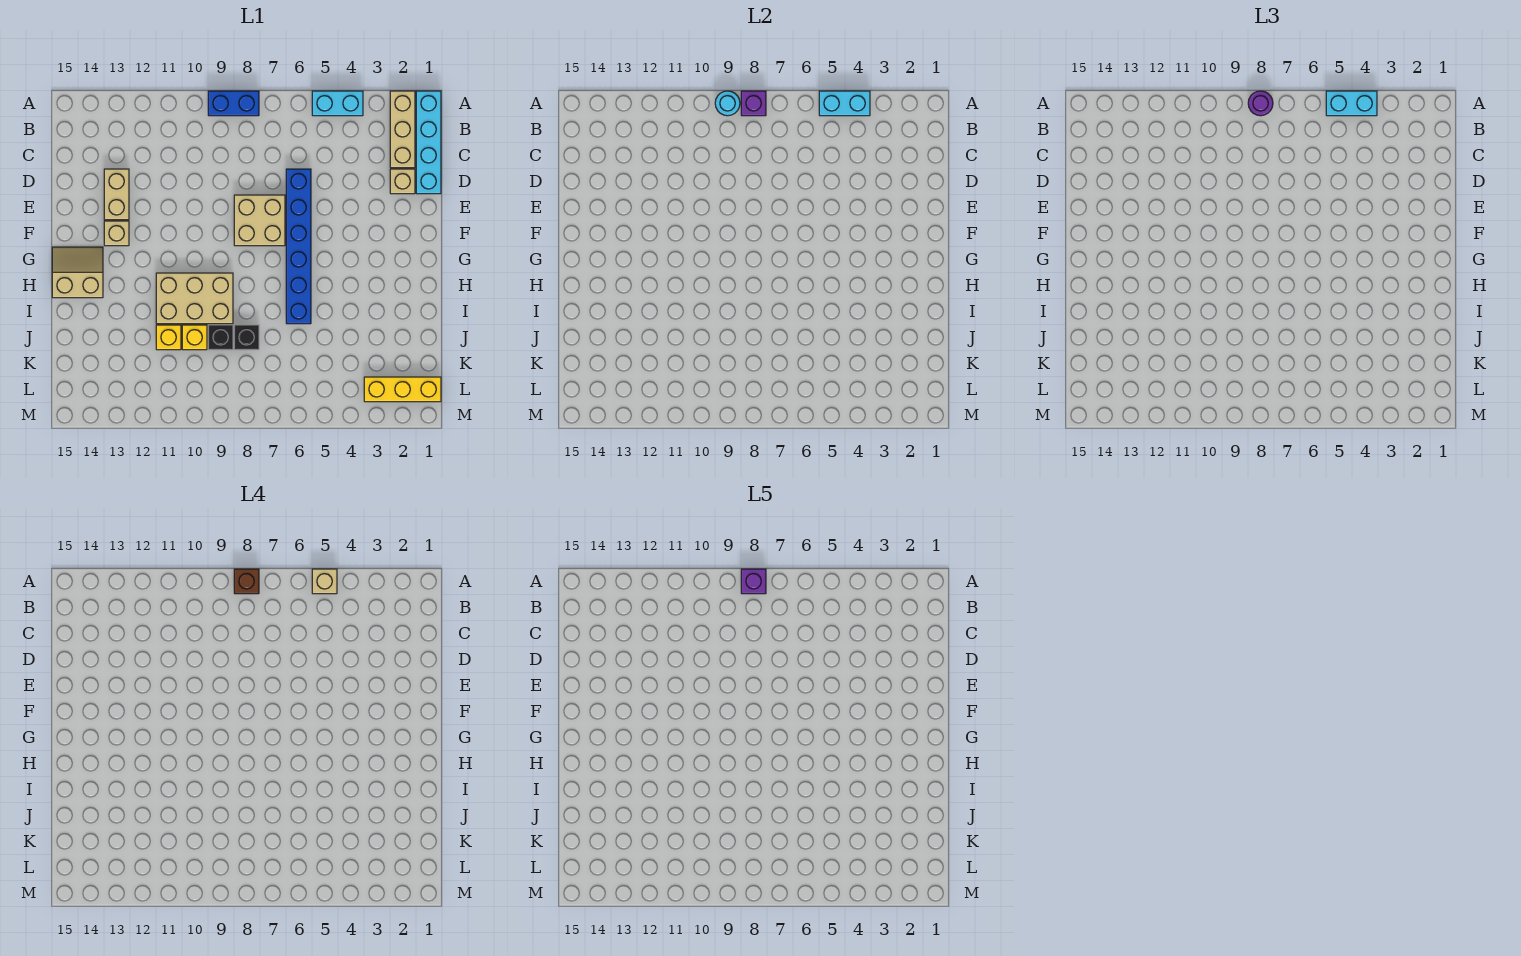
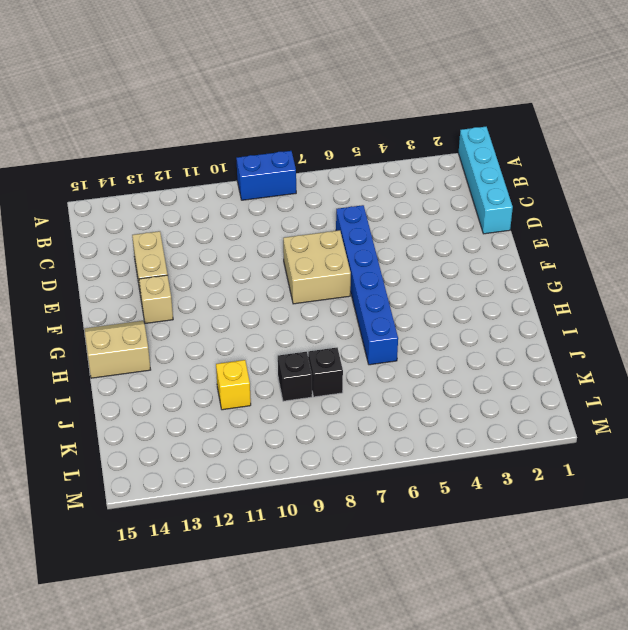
none -> tan 1x3 brick [390,91,415,168]
none -> cyan 1x2 brick [312,91,363,116]
none -> tan 1x1 brick [390,169,415,194]

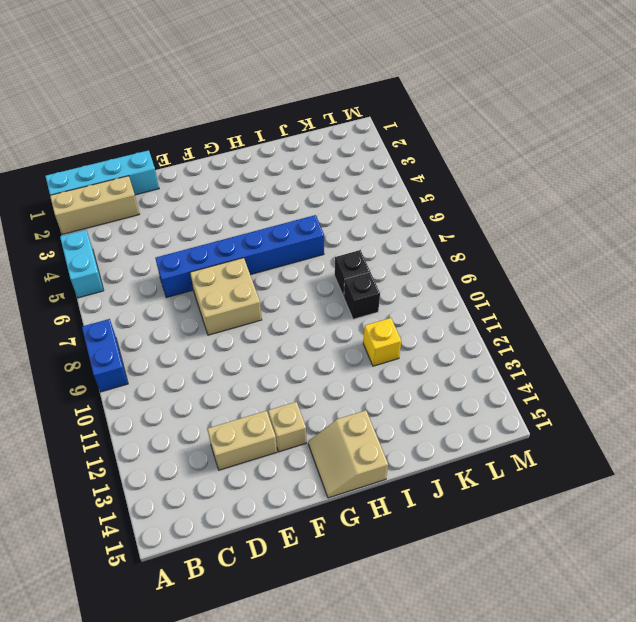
none -> tan 1x1 brick [390,169,415,194]
none -> tan 2x3 brick [156,273,233,324]
none -> yellow 1x1 brick [182,325,207,350]

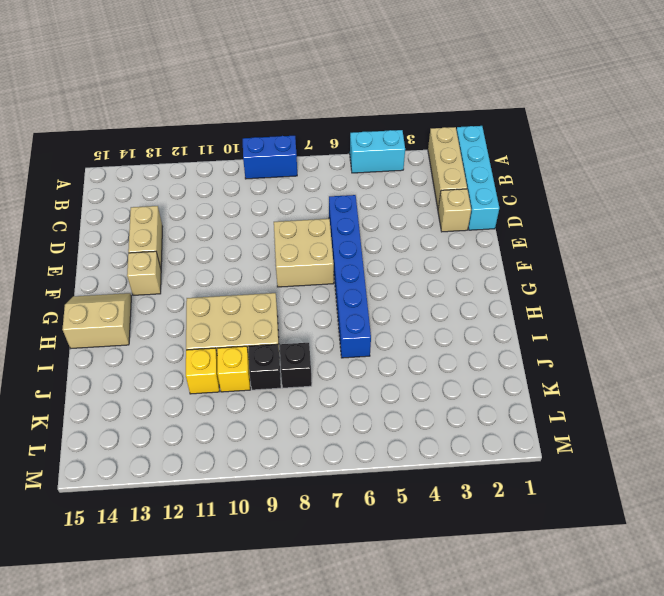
none -> yellow 1x3 brick [364,377,441,402]
none -> cyan 1x2 brick [819,91,870,116]
none -> purple 1x1 brick [741,91,766,116]

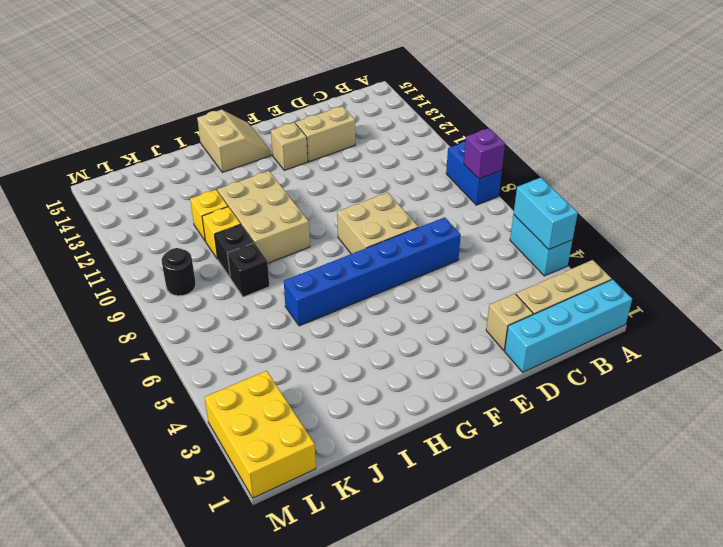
yellow 2x3 brick [205,371,316,498] -> yellow 1x3 brick [364,377,441,402]
black 1x1 round brick [162,248,196,296] -> none
none -> cyan 1x1 round brick [715,91,740,116]
none -> cyan 1x2 brick [1326,91,1377,116]
none -> purple 1x1 round brick [1248,91,1273,116]

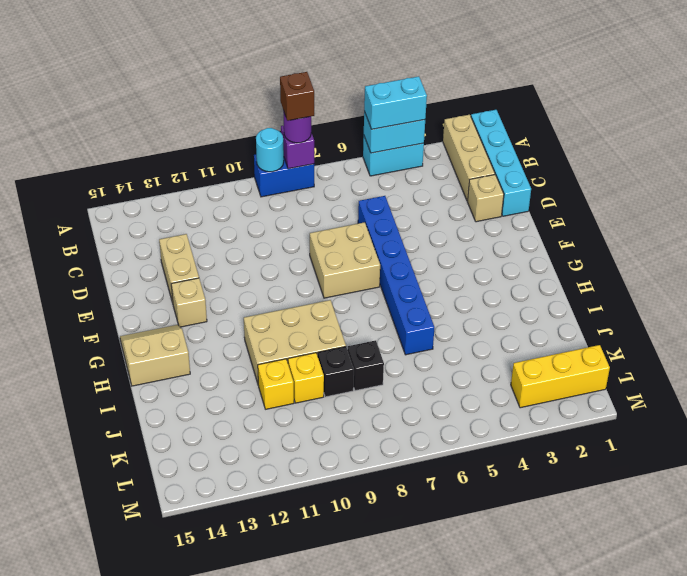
none -> tan 1x1 brick [312,569,337,594]
none -> purple 1x1 brick [741,569,766,594]

